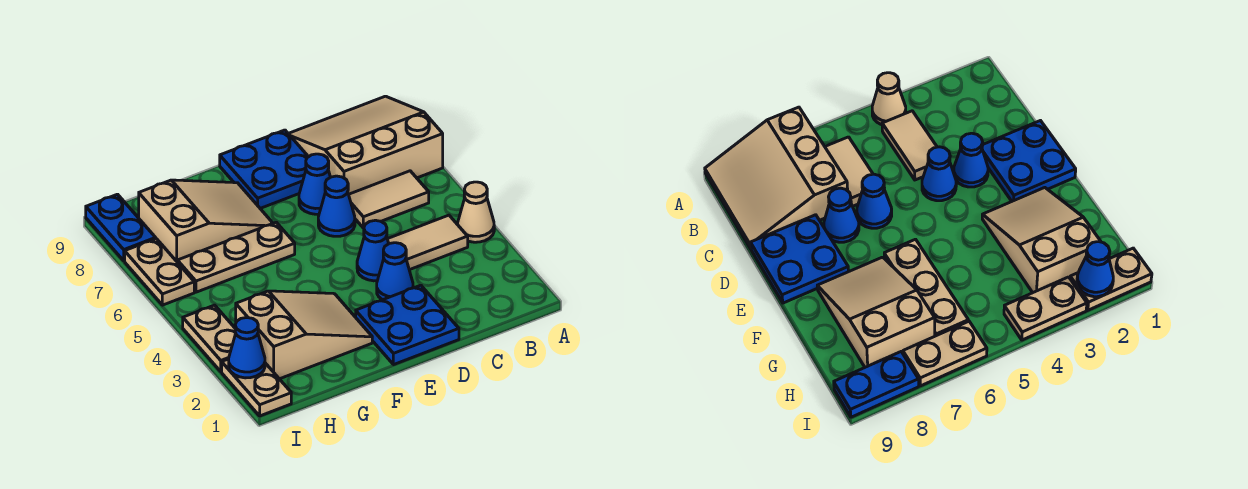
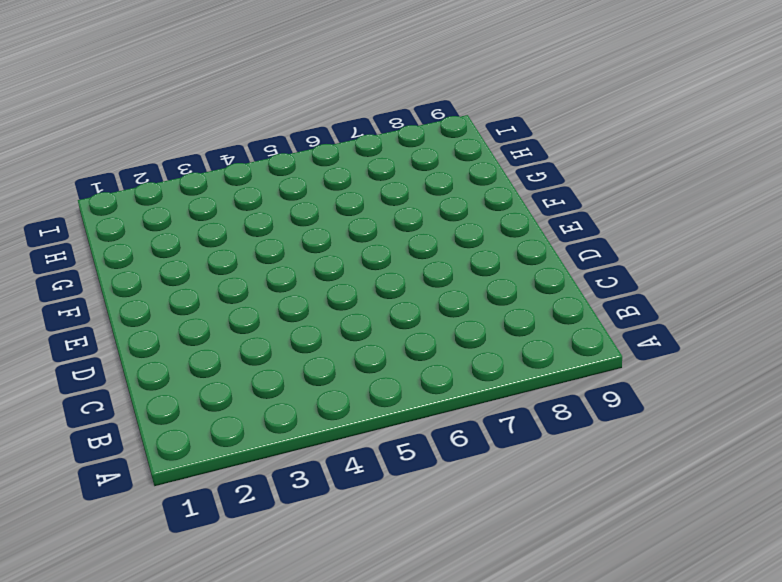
none -> tan 1x1 cone [458,182,494,242]
none -> tan 3x3 slope [288,96,443,194]
none -> tan 1x2 tile [388,215,468,270]

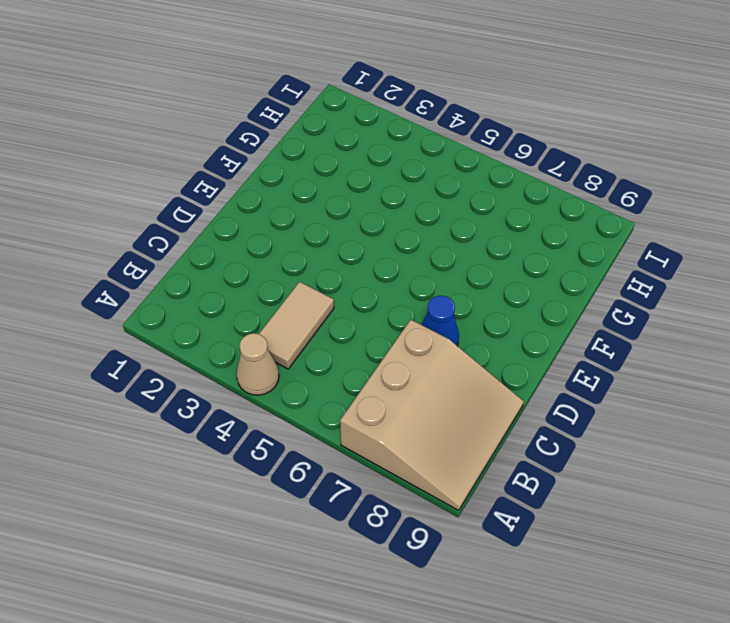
none -> tan 1x2 tile [349,171,429,228]
none -> blue 2x2 plate [356,285,459,365]
none -> blue 1x1 cone [377,243,413,300]

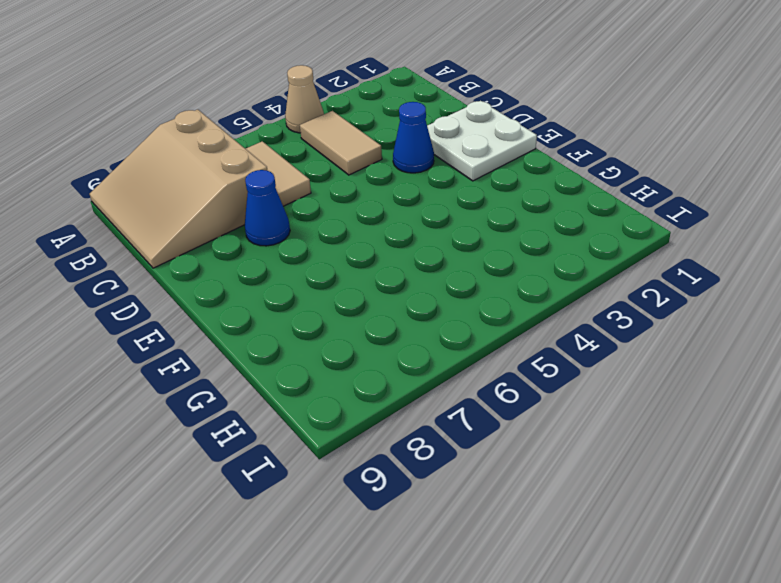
white 2x2 plate [427,101,537,181] -> blue 2x2 plate [356,285,459,365]
none -> blue 1x1 cone [357,220,389,281]
none -> blue 1x1 cone [318,176,355,236]
none -> blue 2x2 plate [220,130,308,208]

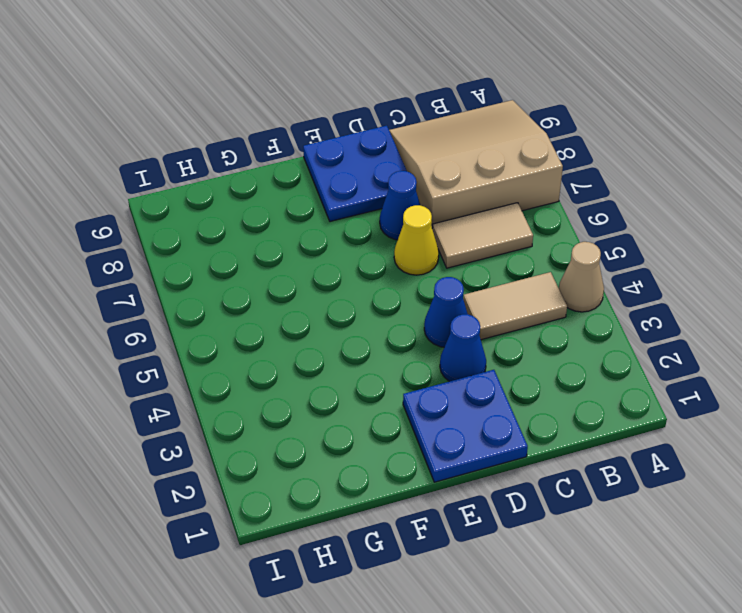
yellow 1x1 cone [394,205,439,275] -> blue 1x1 cone [318,176,355,236]
none -> tan 2x3 slope [236,291,372,379]
none -> tan 1x3 plate [177,222,295,292]
none -> tan 2x3 slope [139,180,273,261]

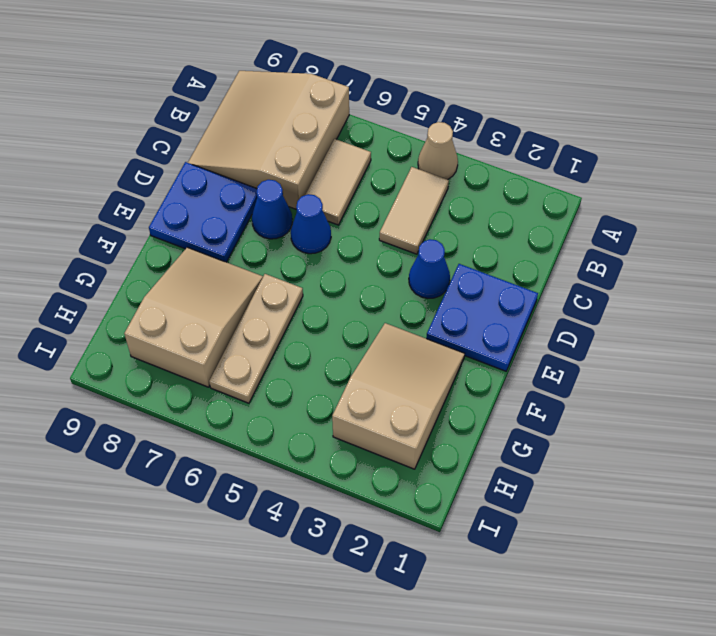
none -> blue 1x1 cone [357,220,389,281]
none -> tan 1x2 plate [222,359,291,416]
none -> tan 1x2 plate [183,305,236,372]

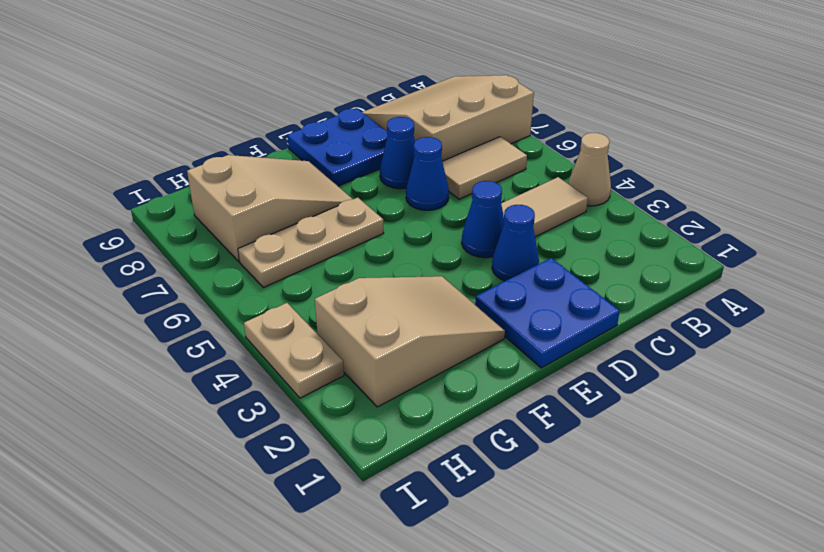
none -> tan 1x2 plate [222,359,291,416]
none -> tan 1x2 plate [125,239,194,305]
none -> blue 1x2 plate [86,194,156,261]

